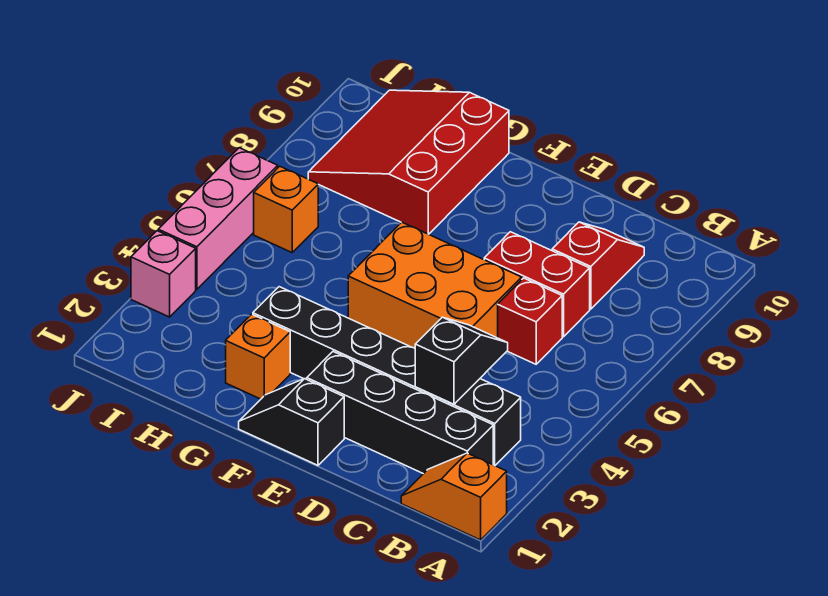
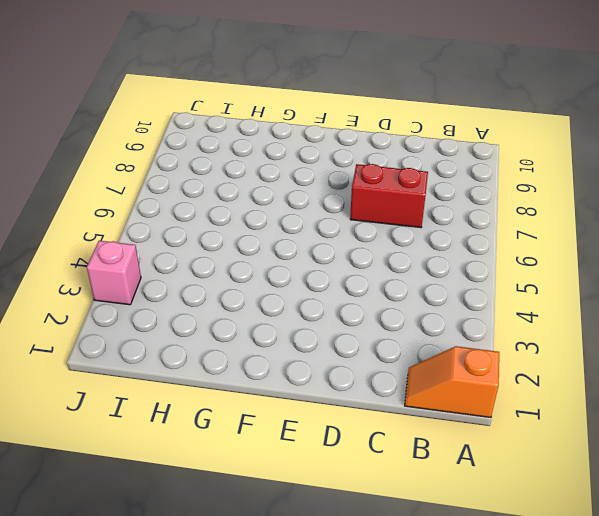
none -> black 1x4 brick [307,352,493,474]
none -> black 1x6 brick [253,287,521,465]
none -> red 1x1 brick [498,278,562,364]

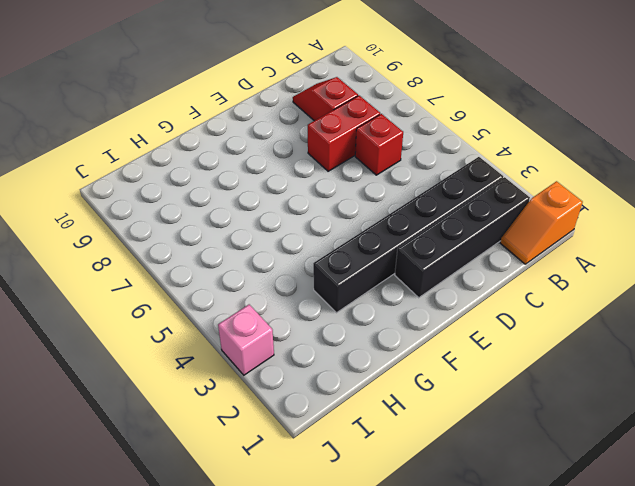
none -> orange 2x3 brick [348,222,522,348]
none -> black 1x2 slope [239,379,344,465]
none -> orange 1x1 brick [226,314,290,399]

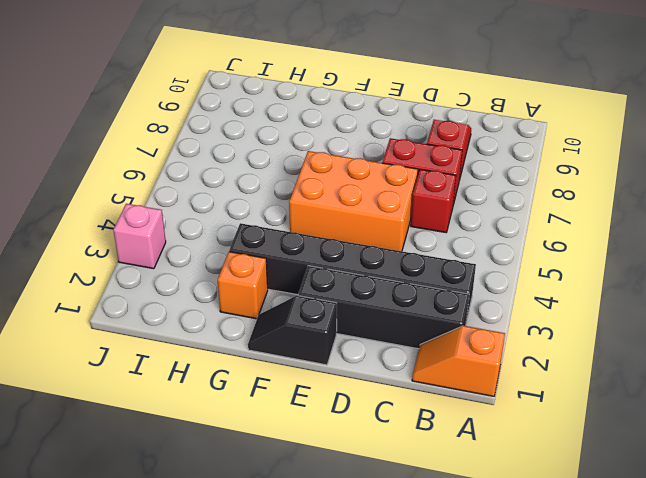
none -> red 3x3 slope [308,90,509,234]
none -> orange 1x1 brick [254,166,318,252]
none -> pink 1x3 brick [158,148,278,289]

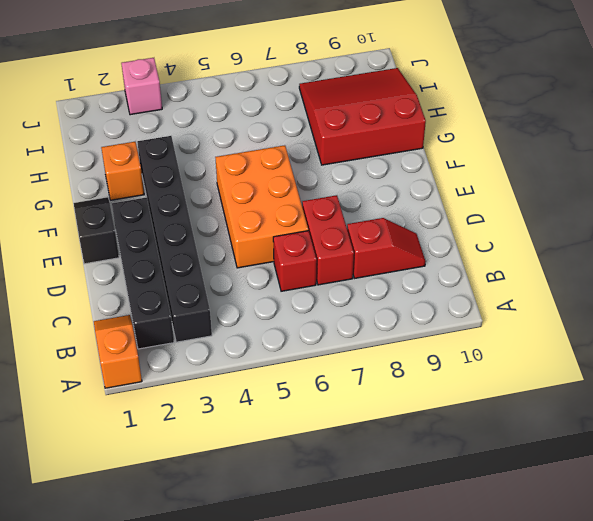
none -> orange 1x1 brick [254,166,318,252]
none -> pink 1x3 brick [158,148,278,289]
none -> black 1x2 slope [415,317,508,404]

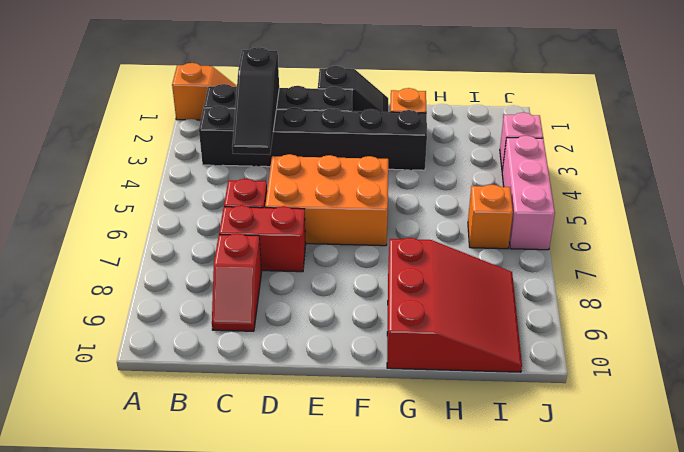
black 1x3 slope [232,47,279,155] -> black 1x2 slope [415,317,508,404]

